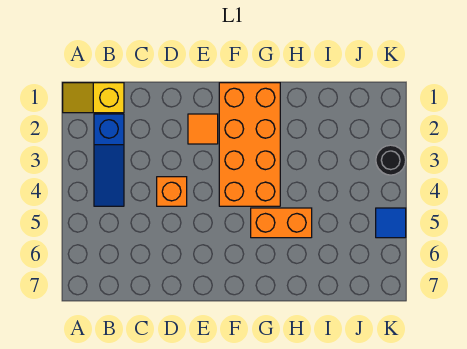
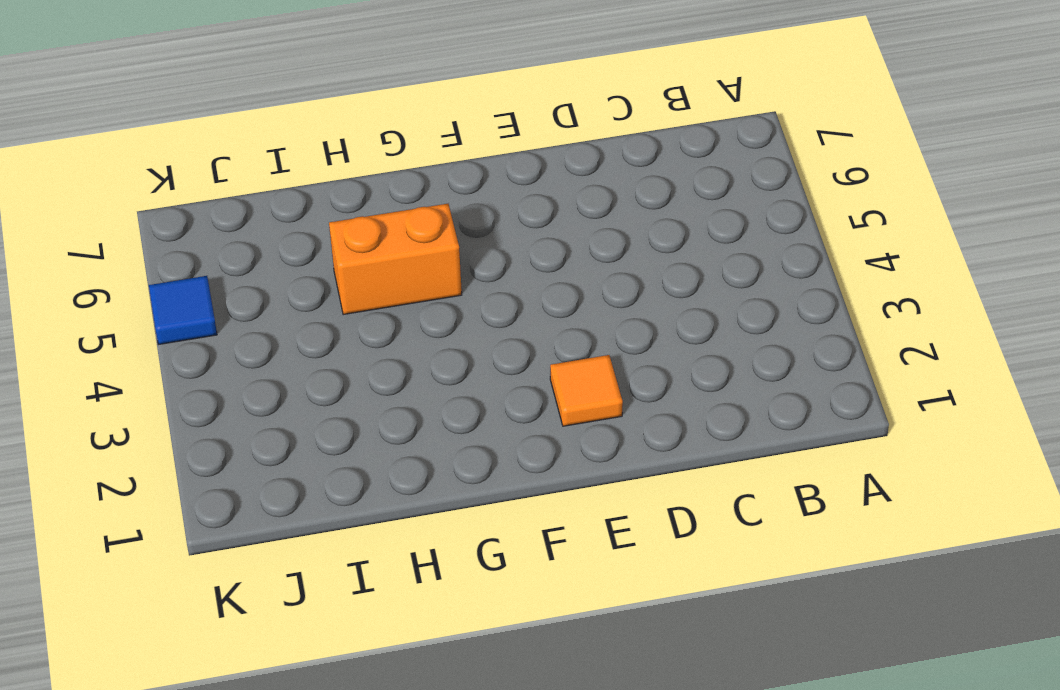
none -> yellow 1x2 slope [63,83,124,113]
none -> blue 1x3 slope [94,114,124,206]

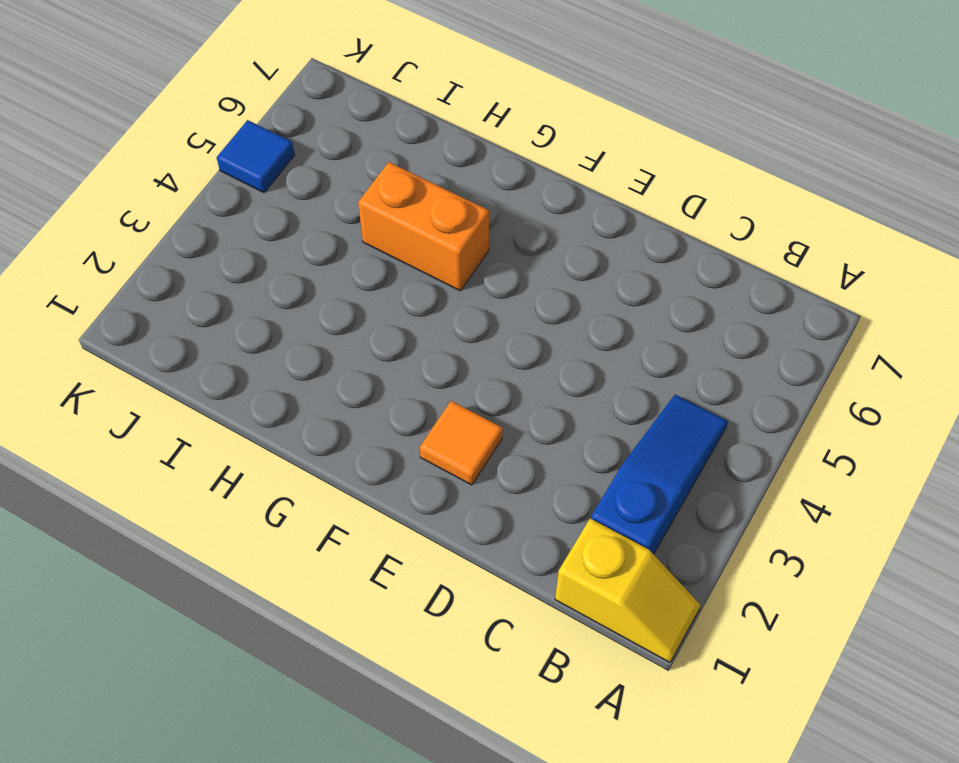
none -> orange 1x1 brick [157,177,187,206]
none -> orange 2x4 brick [219,83,280,206]

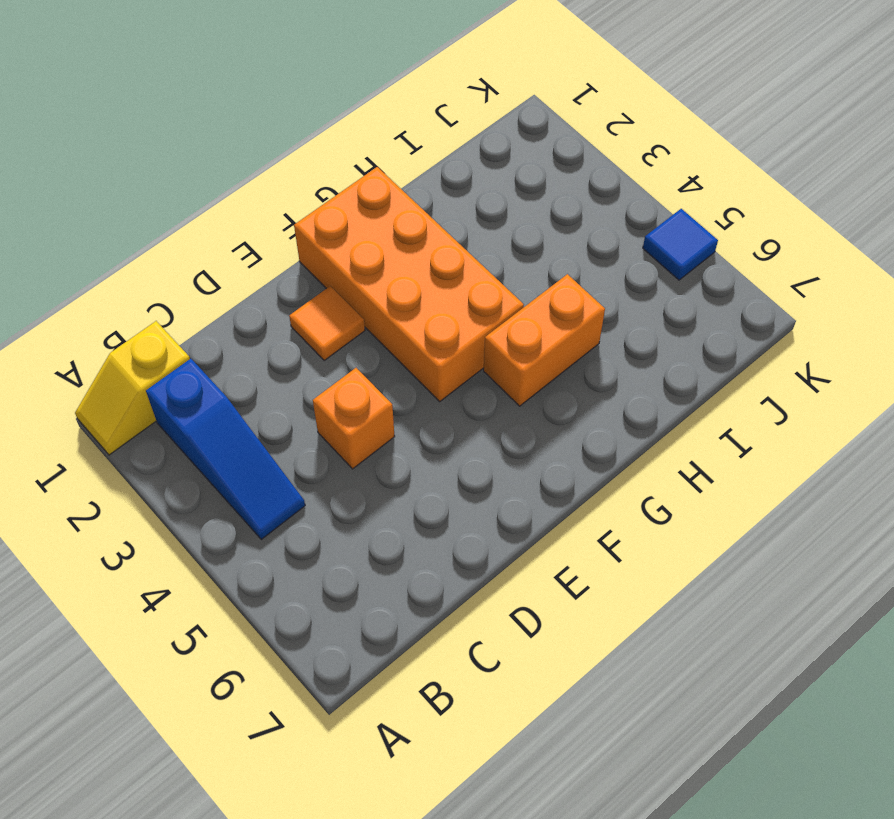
none -> black 1x1 round brick [376,145,406,175]

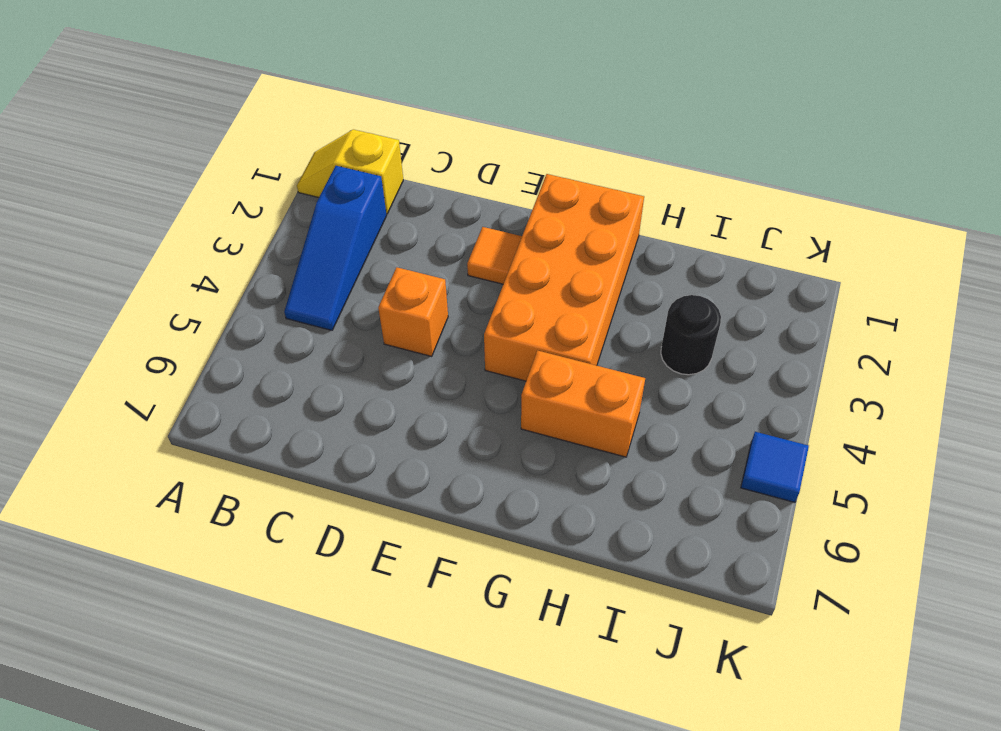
black 1x1 round brick [661,295,721,375] -> black 1x1 round brick moved to [376,145,406,175]

